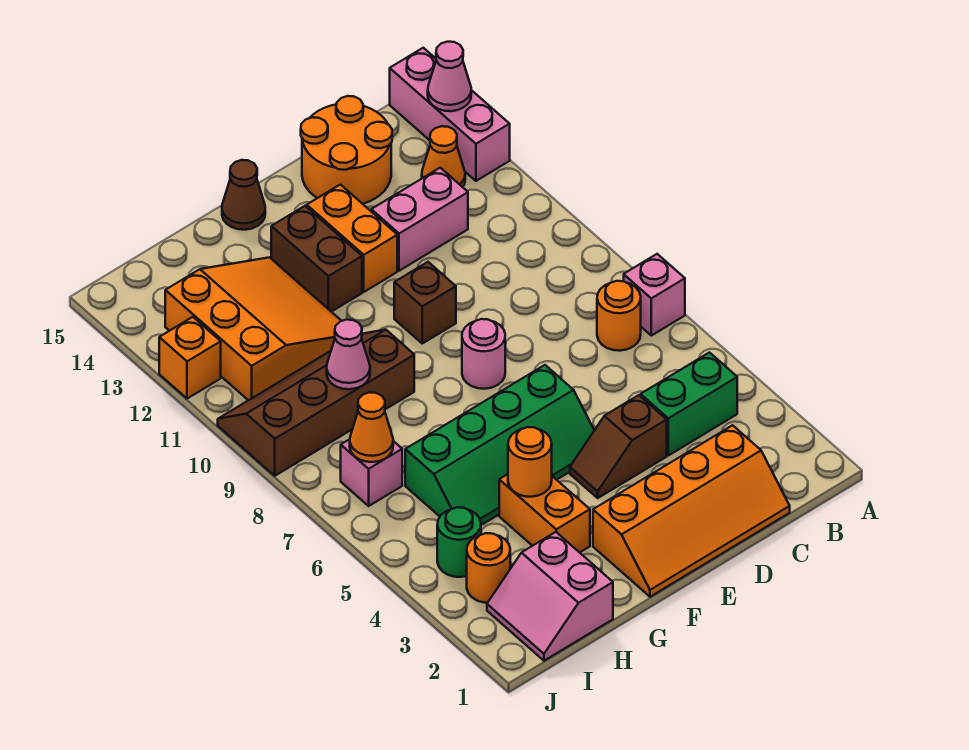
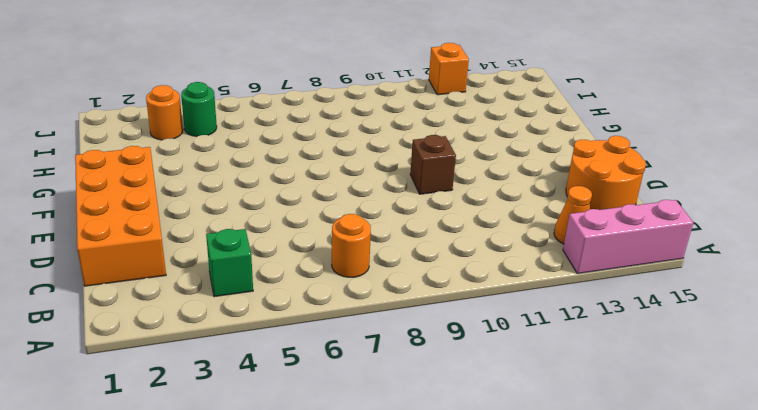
green 1x1 brick [206,229,253,297] -> green 1x2 brick [641,353,737,455]
orange 2x4 brick [75,146,166,286] -> orange 2x4 slope [593,425,790,597]
none -> pink 1x1 brick [624,254,685,336]
none -> pink 1x2 brick [371,168,468,271]
none -> brown 1x2 slope [570,395,667,498]

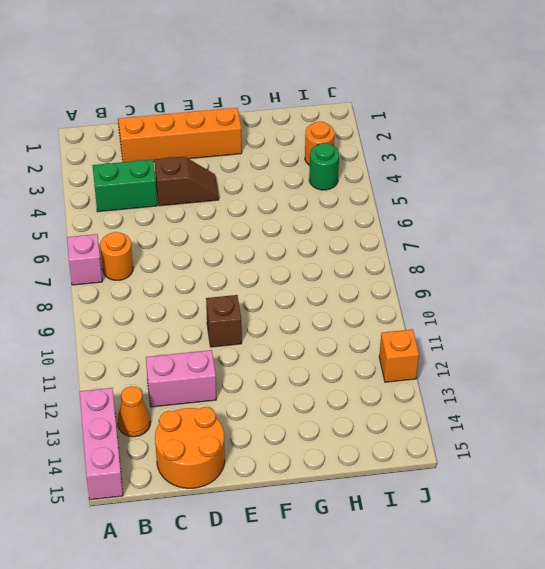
none -> green 2x4 slope [405,365,594,525]
none -> pink 1x1 round brick [462,319,505,389]
none -> orange 1x2 brick [307,185,397,292]

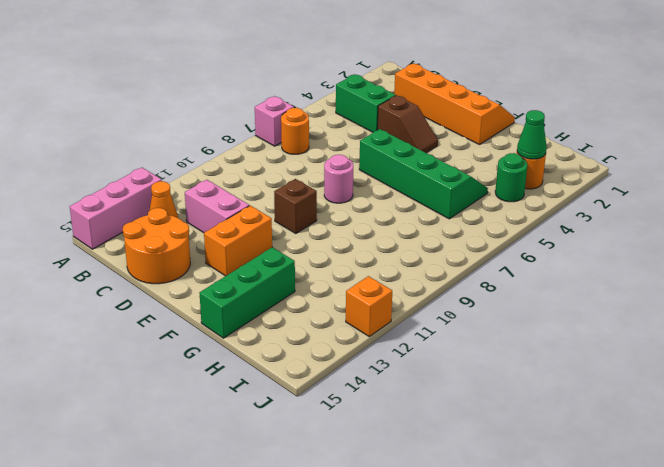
green 1x3 brick [200,247,295,338] -> orange 3x3 slope [165,257,341,400]
green 1x1 cone [517,110,547,159] -> none
none -> brown 1x2 brick [271,206,362,312]
none -> brown 1x1 cone [222,160,265,230]
none -> orange 1x2 brick [499,474,590,553]

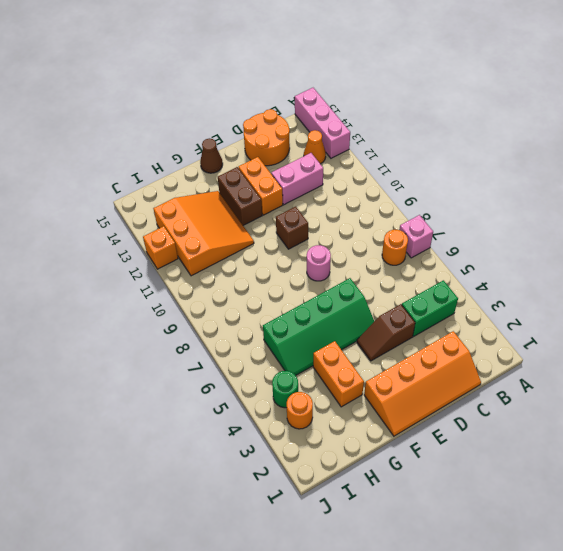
none -> brown 2x4 slope [218,330,414,476]
none -> pink 2x2 slope [487,532,613,661]
none -> pink 1x1 brick [341,439,402,506]

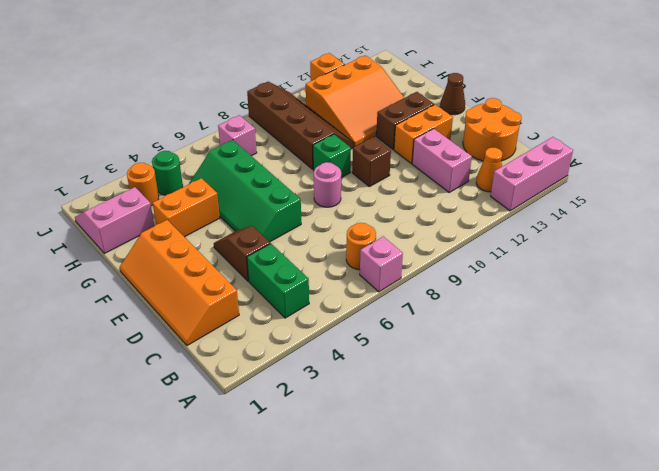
green 1x1 brick [313,134,351,178] -> none
none -> pink 1x1 cone [428,42,471,111]
none -> orange 1x1 round brick [508,427,552,497]
none -> pink 1x1 cone [327,320,370,389]

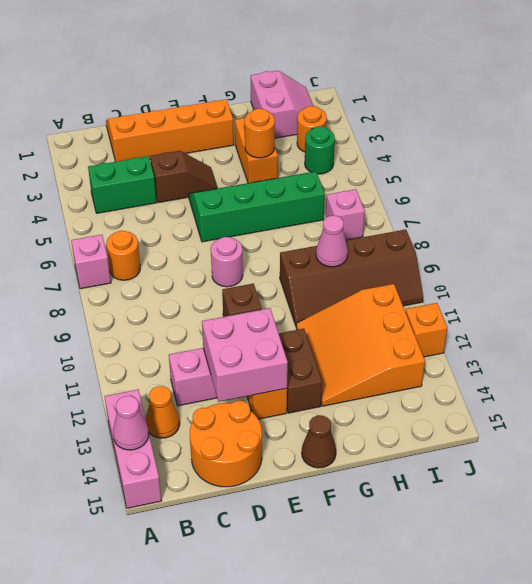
pink 2x2 brick [202,308,288,402] -> none
none -> orange 1x1 cone [350,392,393,462]

